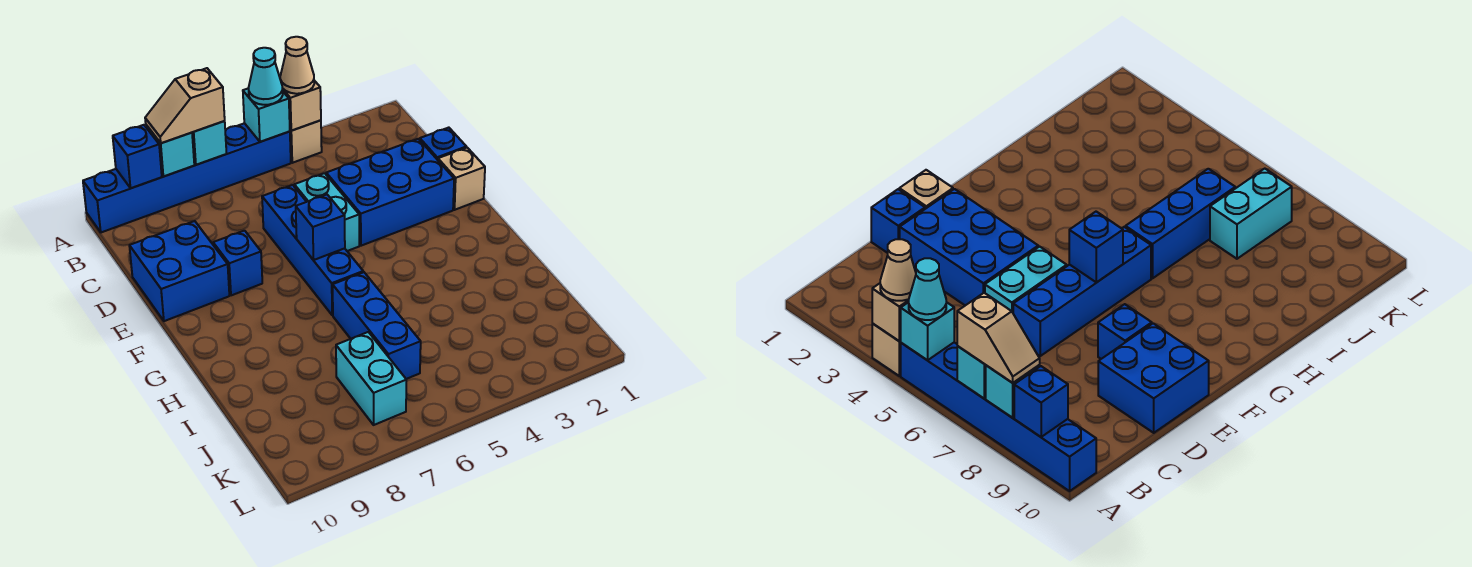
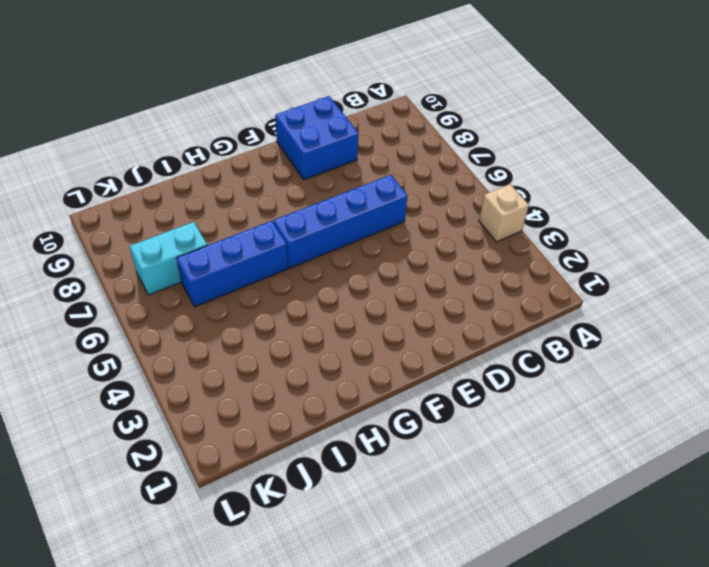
none -> blue 1x6 brick [83,123,291,232]
none -> blue 1x1 brick [420,128,466,160]
none -> blue 2x3 brick [326,139,454,246]

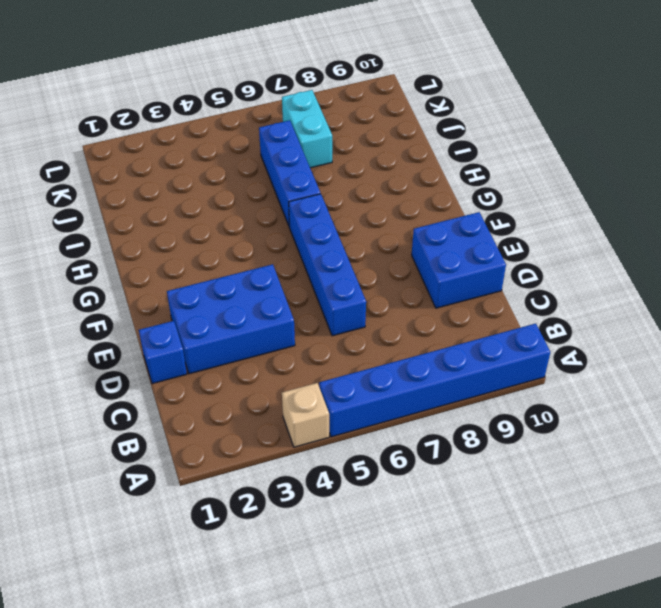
none -> cyan 1x2 brick [294,173,359,251]
none -> tan 1x1 brick [438,148,485,210]
none -> blue 1x1 brick [213,231,262,295]

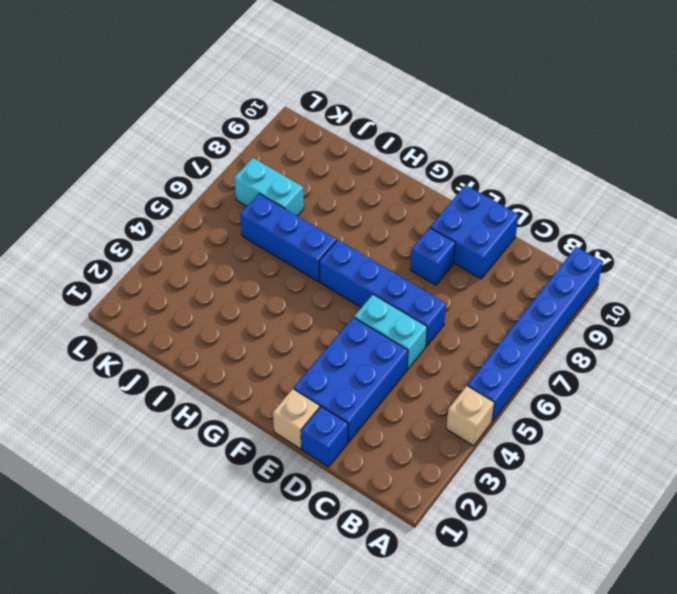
none -> tan 1x1 brick [283,81,321,131]
none -> cyan 1x1 brick [243,88,290,142]
none -> cyan 1x1 brick [192,121,227,165]

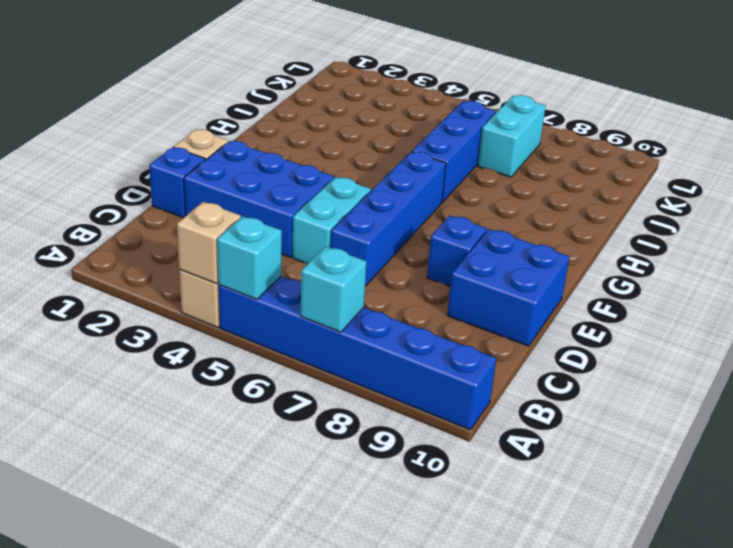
none -> cyan 1x1 brick [146,125,194,176]
none -> blue 1x1 brick [113,125,162,188]
none -> blue 1x1 brick [296,195,345,260]

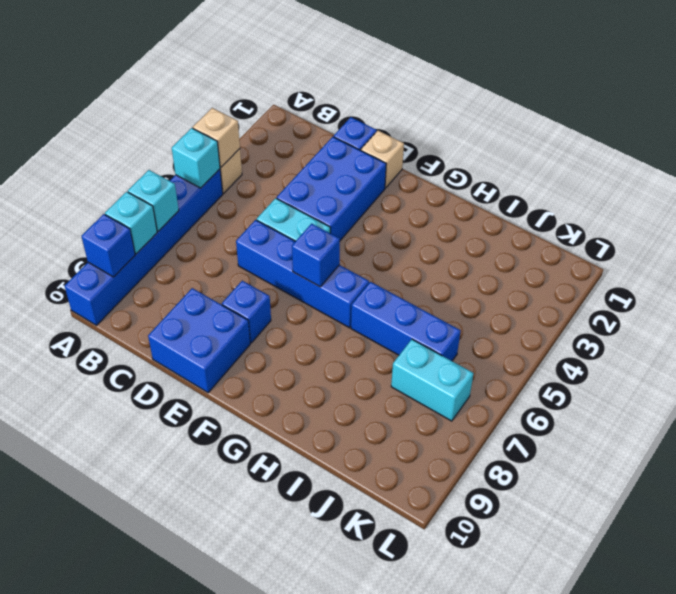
none -> tan 1x1 cone [280,37,314,94]
none -> cyan 1x1 cone [249,48,283,105]
none -> tan 1x2 slope [145,68,225,143]

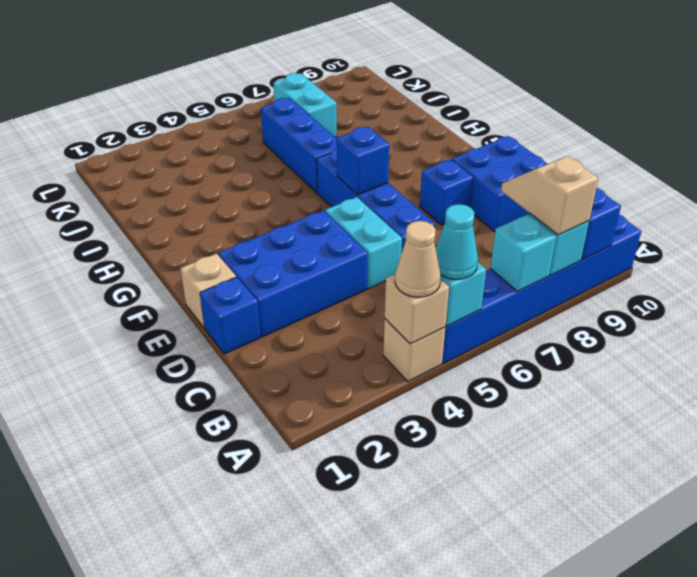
tan 1x2 slope [501,156,598,235] -> tan 1x2 slope turned to [145,68,225,143]

